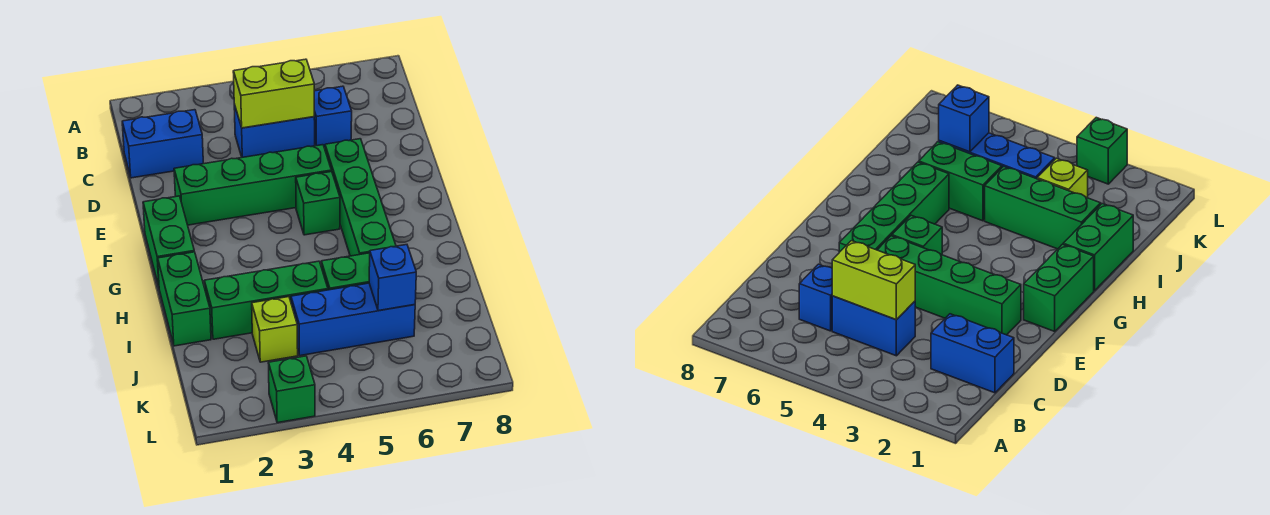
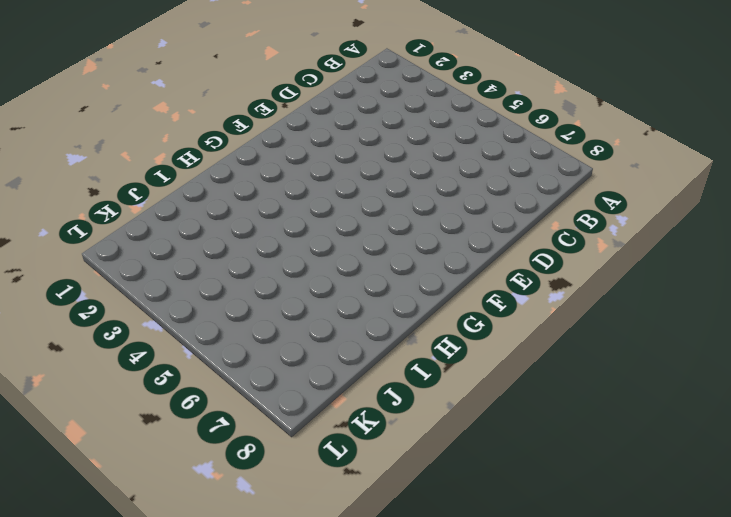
none -> blue 1x2 brick [122,110,203,178]
none -> blue 1x2 brick [234,104,315,157]
none -> blue 1x1 brick [314,86,352,147]

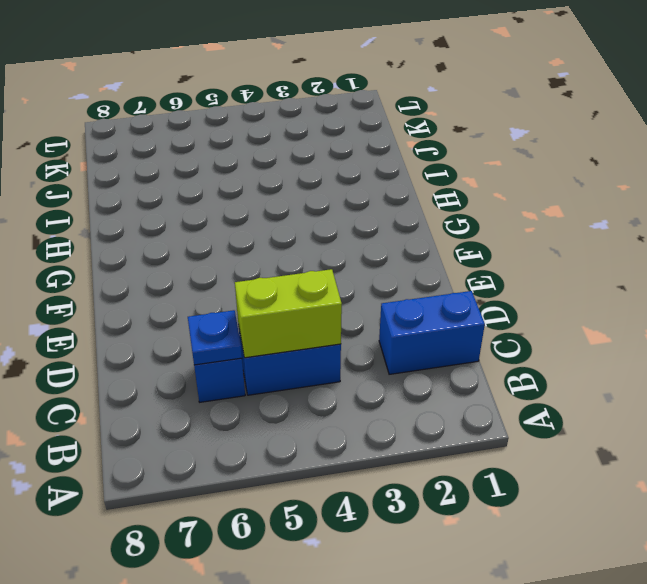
blue 1x1 plate [188,310,242,365] -> none
none -> green 1x4 brick [174,145,331,225]
none -> green 1x4 brick [325,139,396,256]
none -> green 1x2 brick [143,196,194,286]

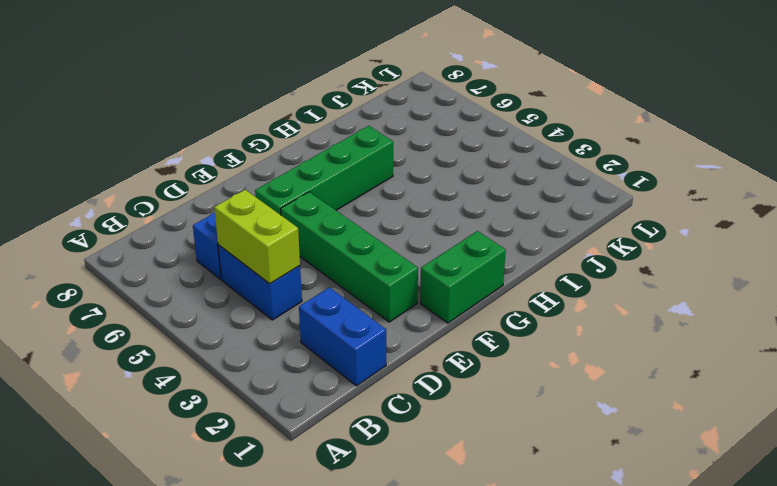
none -> green 1x1 brick [296,172,340,235]
none -> green 1x2 brick [158,252,211,346]
none -> green 1x3 brick [204,261,328,339]

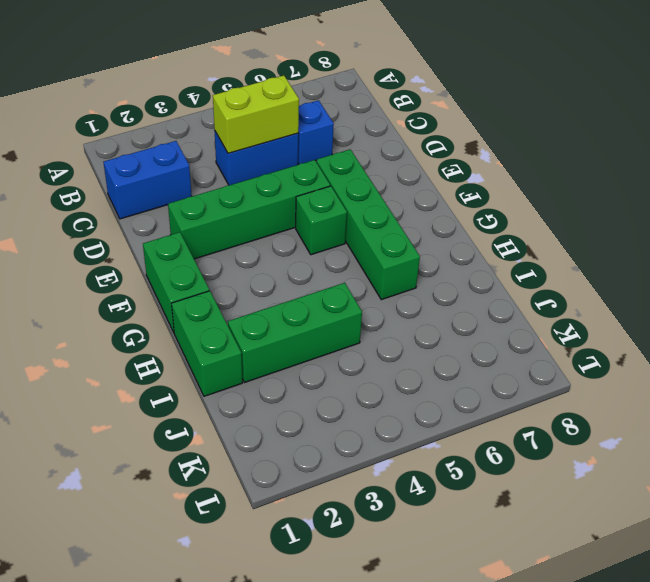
none -> green 1x2 brick [321,253,370,290]
none -> lime 1x1 brick [252,297,298,362]
none -> blue 1x3 brick [291,283,415,356]

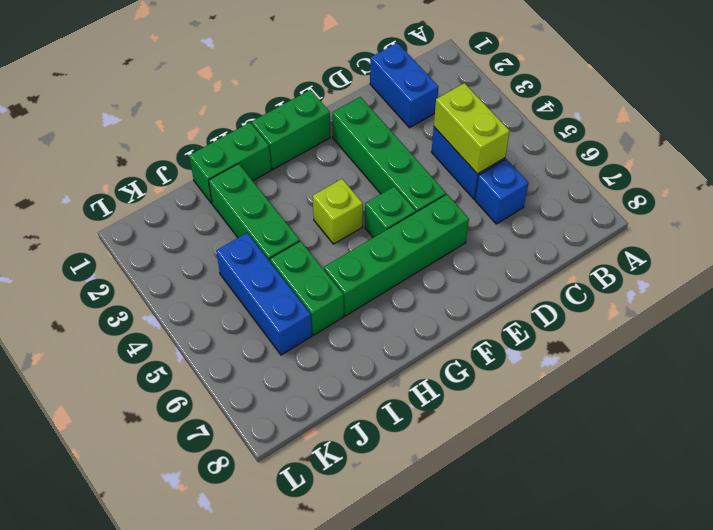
lime 1x1 brick [313,179,363,244] -> lime 1x1 brick moved to [252,297,298,362]
none -> green 1x1 brick [269,356,315,423]
none -> blue 1x1 brick [369,245,416,311]

